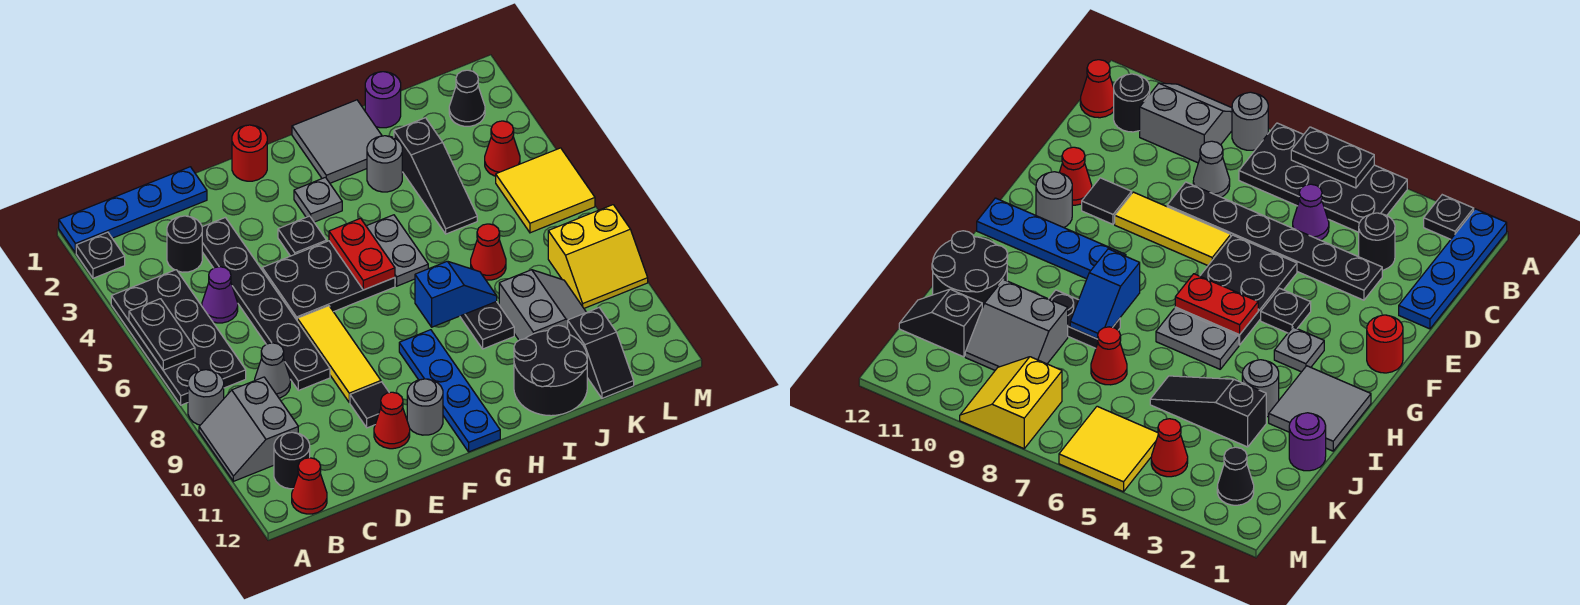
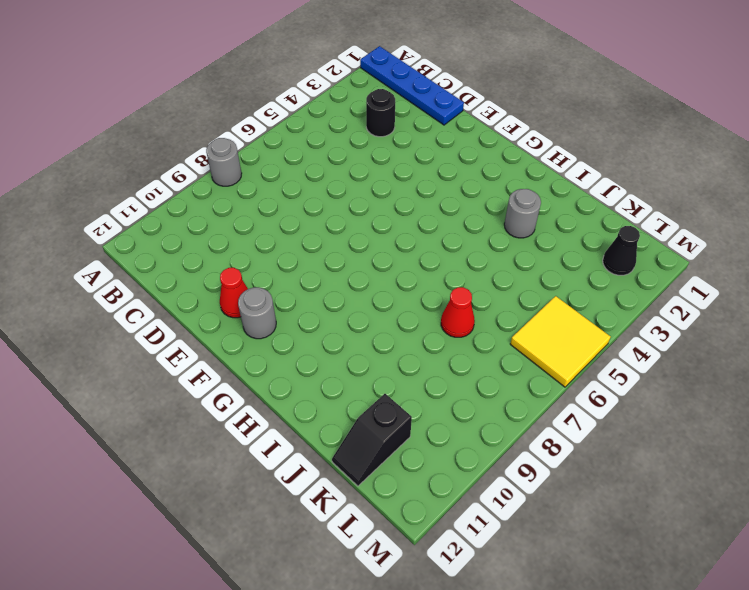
none -> black 1x1 plate [76,232,125,278]
none -> black 2x4 plate [111,270,246,405]
none -> grey 2x2 slope [199,377,298,481]
none -> black 1x1 round brick [274,432,310,489]

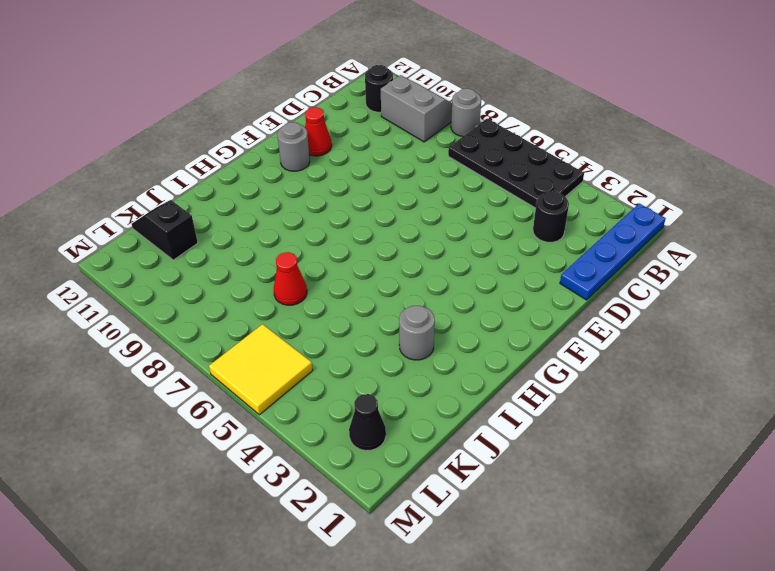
none -> black 1x1 plate [76,232,125,278]
none -> red 1x1 cone [292,458,327,514]
none -> purple 1x1 cone [202,267,238,323]
none -> grey 1x1 cone [255,343,290,398]

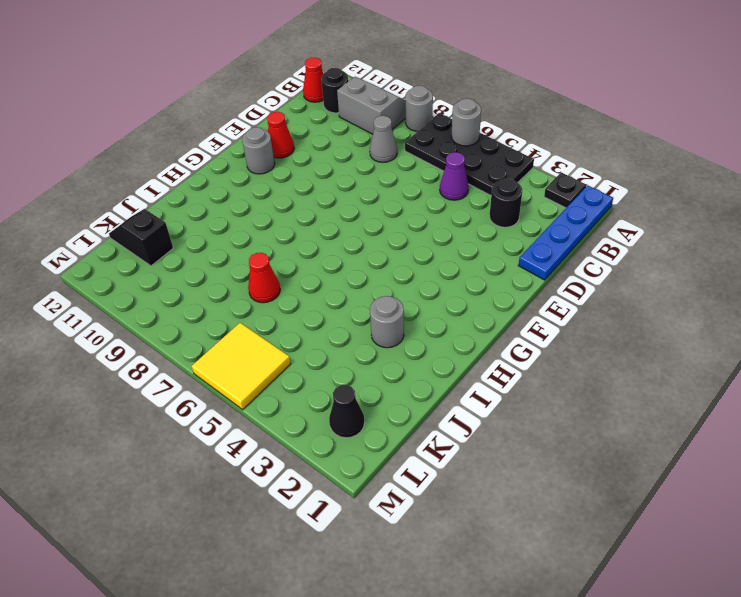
grey 1x1 round brick [451,99,481,146] -> black 1x2 plate [129,299,195,370]
none -> black 1x6 plate [202,218,330,390]
none -> black 2x3 plate [262,241,395,320]
none -> yellow 1x3 tile [297,306,381,402]
none -> black 1x1 tile [350,382,389,428]

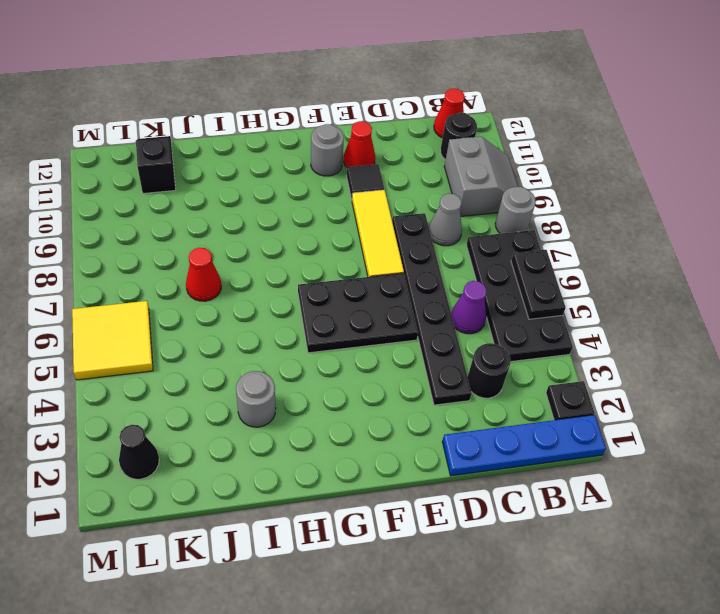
none -> red 1x1 round brick [232,125,267,181]
none -> black 1x1 plate [278,216,327,256]
none -> grey 1x1 plate [294,177,342,222]
none -> blue 1x4 plate [399,330,500,452]

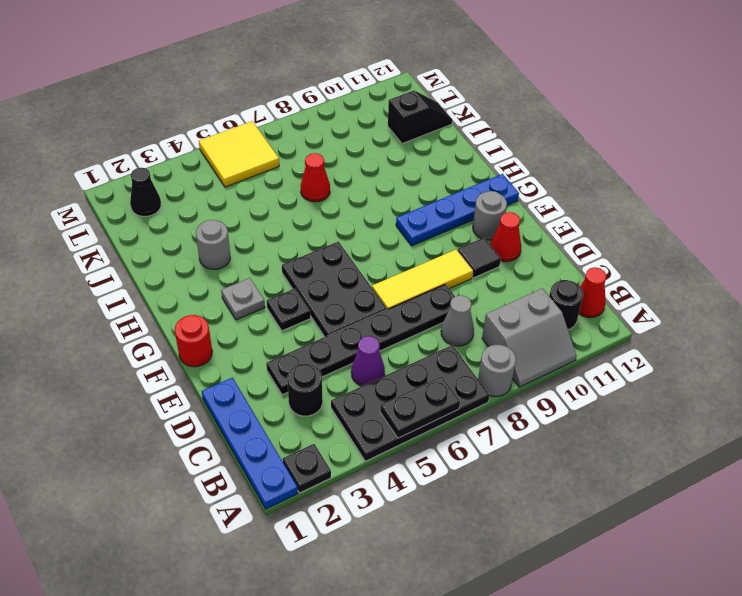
none -> grey 2x2 tile [292,100,382,183]
none -> grey 1x2 plate [366,215,428,286]
none -> black 1x2 plate [460,301,514,349]
none -> black 2x2 round brick [514,325,587,416]

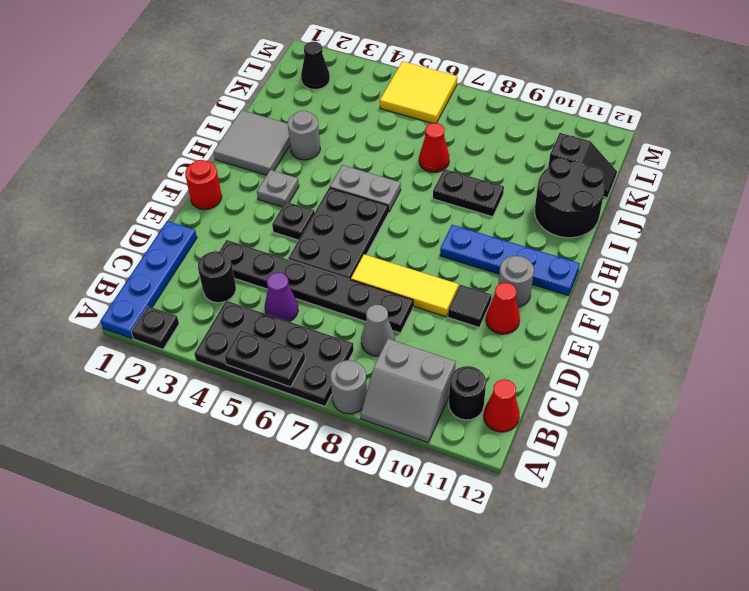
none -> purple 1x1 round brick [365,72,401,128]
none -> black 1x3 slope [394,118,477,234]
none -> grey 2x2 slope [499,270,586,340]
none -> red 1x1 cone [485,121,520,176]

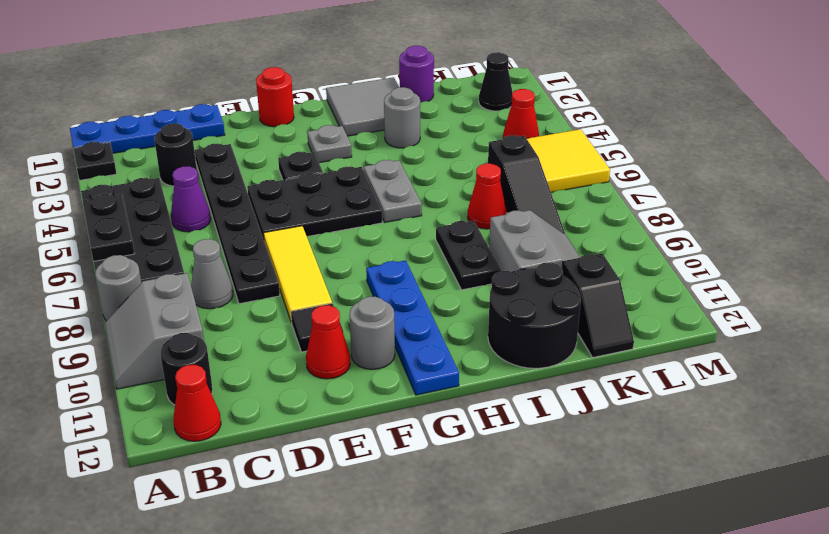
black 1x3 slope [488,135,565,234] -> black 1x3 slope moved to [394,118,477,234]
none -> yellow 2x2 slope [548,205,648,308]
none -> red 1x2 plate [329,218,395,290]
none -> blue 1x2 slope [415,261,497,327]

